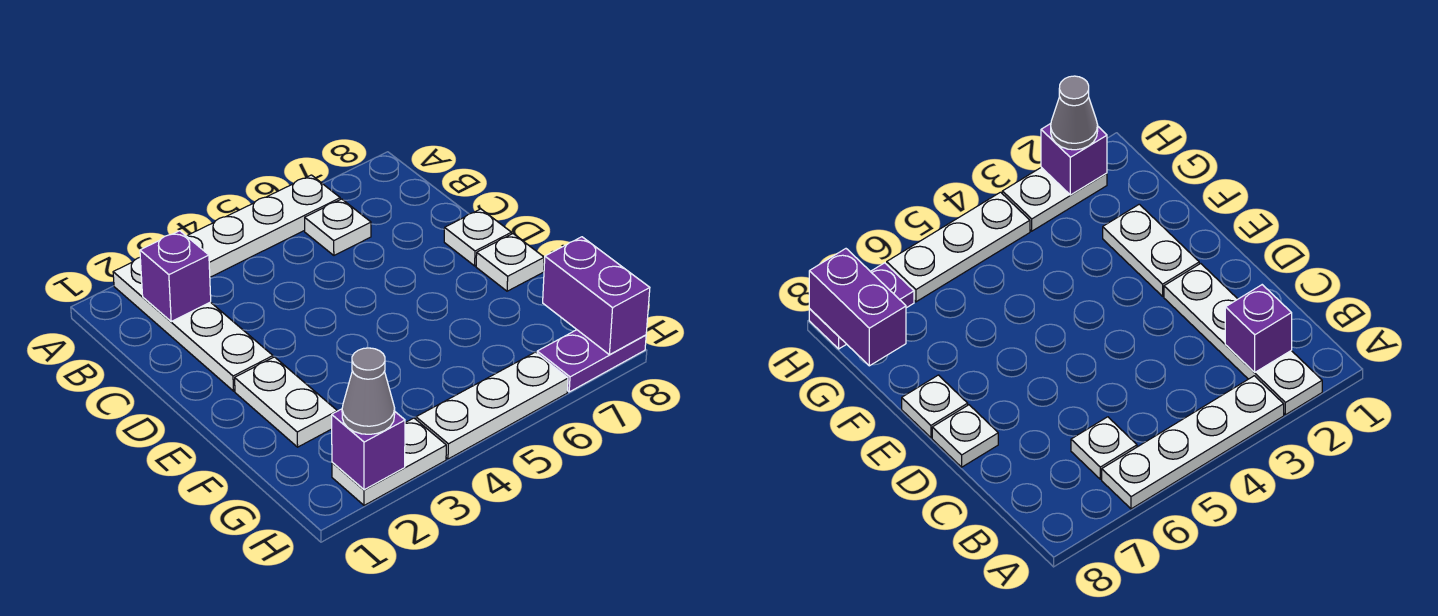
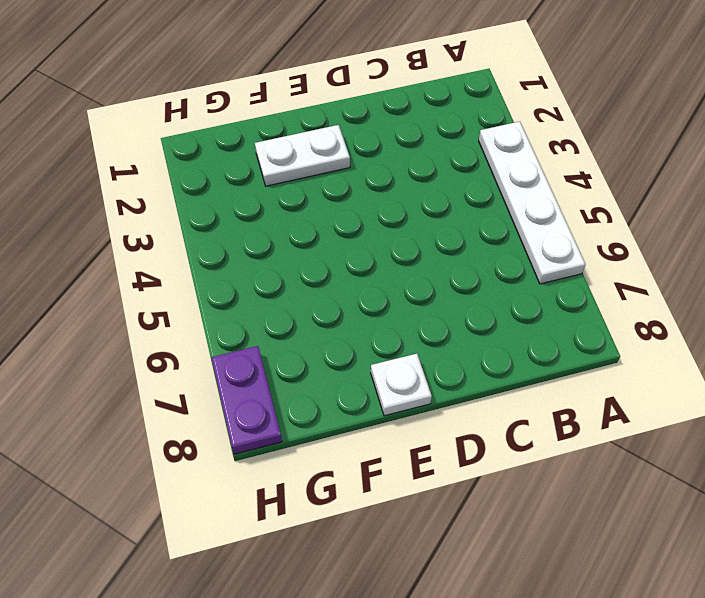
none -> white 1x4 plate [113,258,273,391]
none -> white 1x1 plate [305,199,371,255]
none -> white 1x1 plate [444,209,511,266]

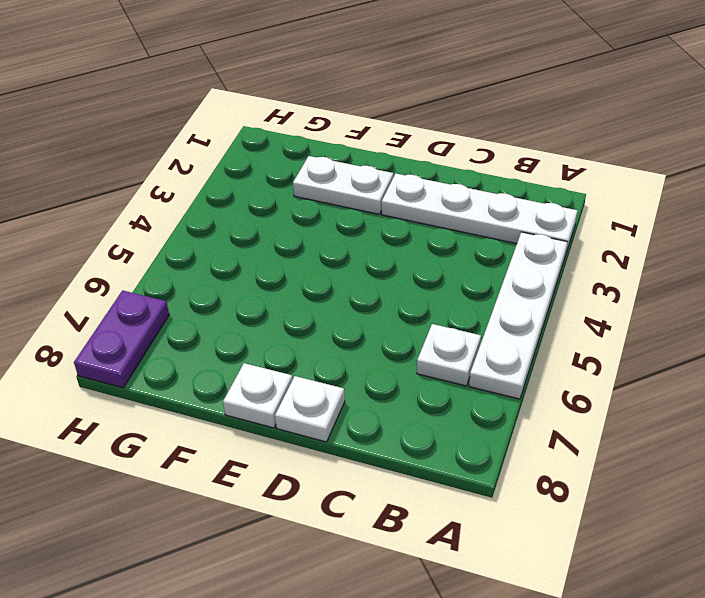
none -> white 1x2 plate [332,418,446,505]
none -> white 1x3 plate [416,352,568,459]
none -> purple 1x1 brick [140,231,211,322]

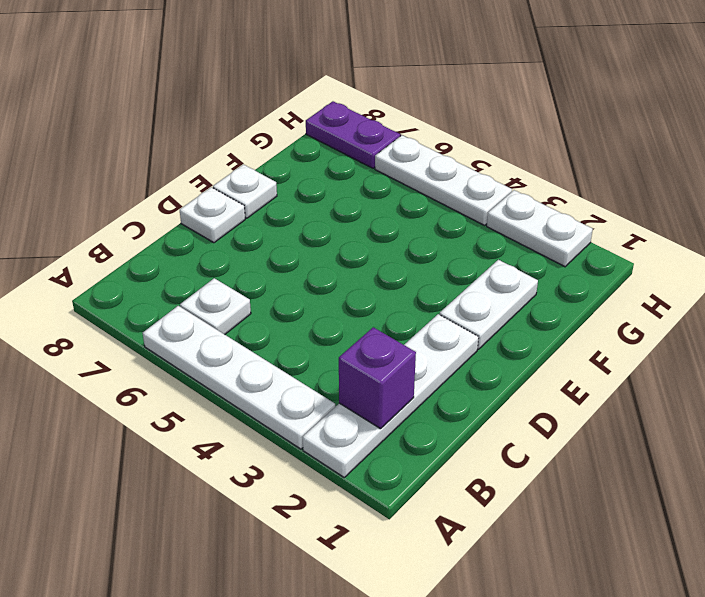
none -> purple 1x2 brick [543,237,650,355]
none -> purple 1x1 brick [332,409,405,490]
none -> grey 1x1 cone [342,348,395,434]

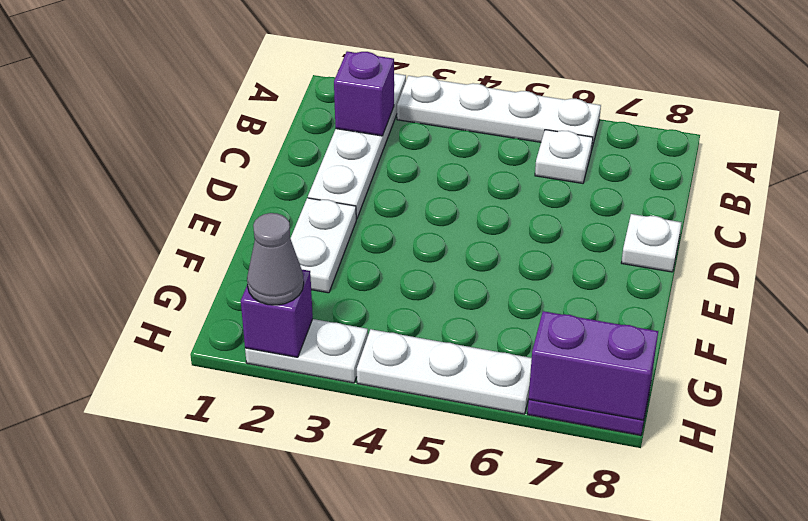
purple 1x2 brick [529,311,658,420] -> purple 1x2 brick turned to [543,237,650,355]
none -> white 1x1 plate [476,234,544,291]

